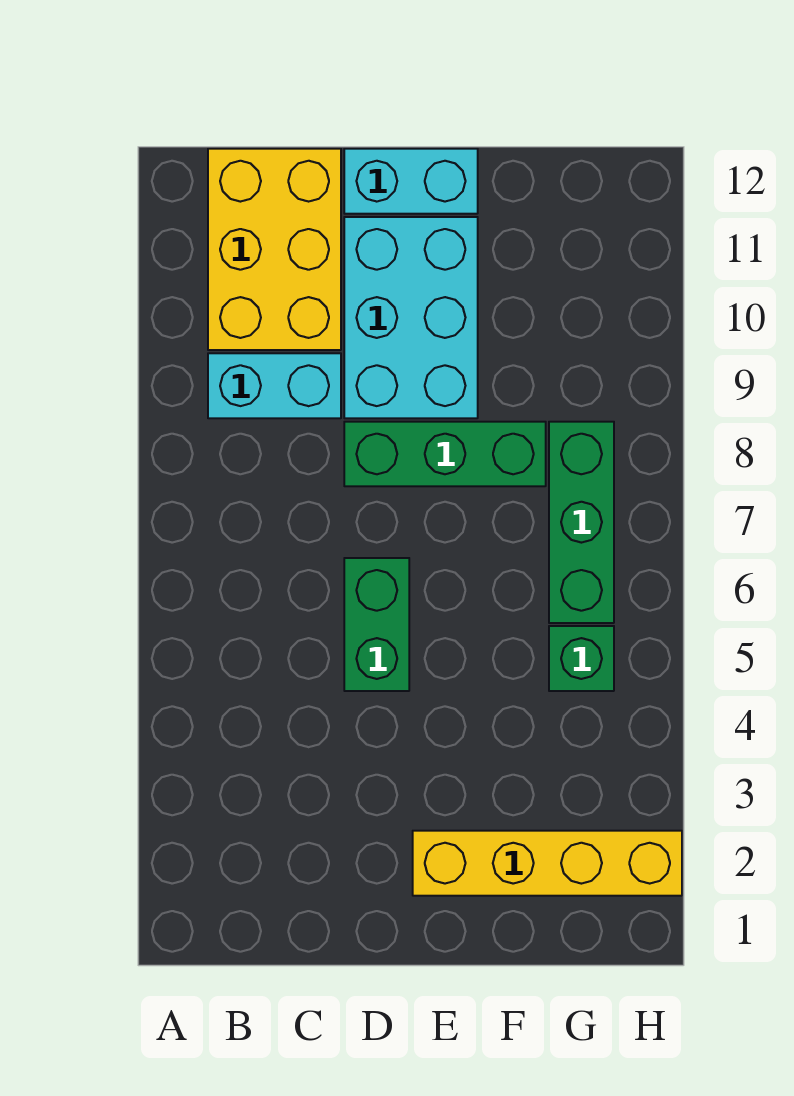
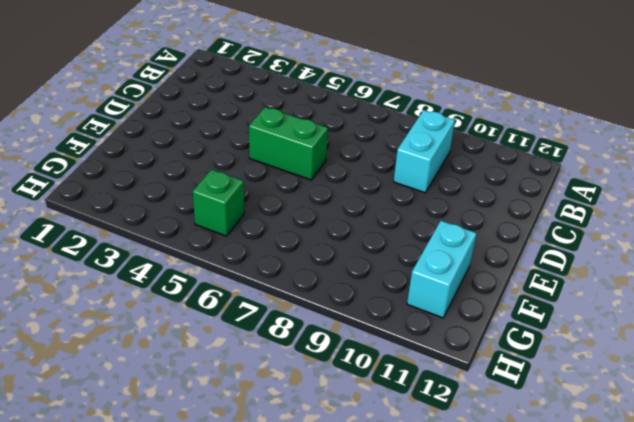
cyan 1x2 brick [407,221,477,318] -> cyan 1x2 brick moved to [344,149,478,214]
none -> yellow 2x3 brick [208,149,341,350]
none -> green 1x3 brick [344,422,546,486]

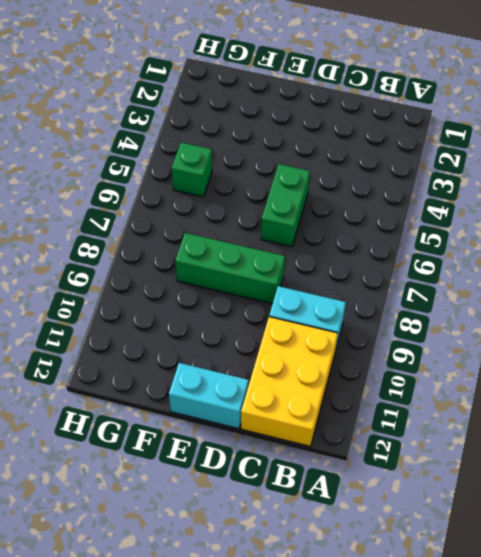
none -> cyan 2x3 brick [344,217,478,418]
none -> yellow 1x4 brick [413,831,682,896]

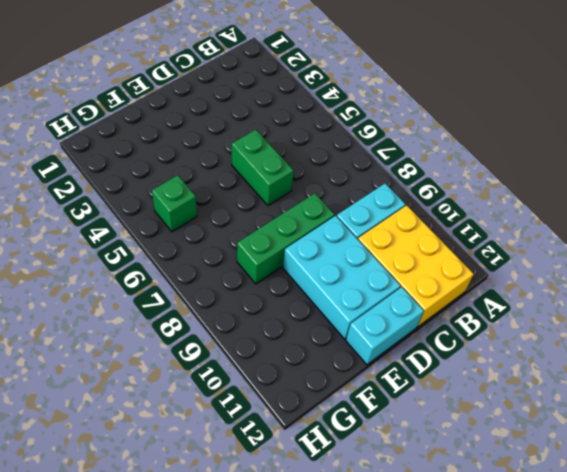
none -> yellow 1x4 brick [413,831,682,896]
none -> green 1x3 brick [549,422,614,623]

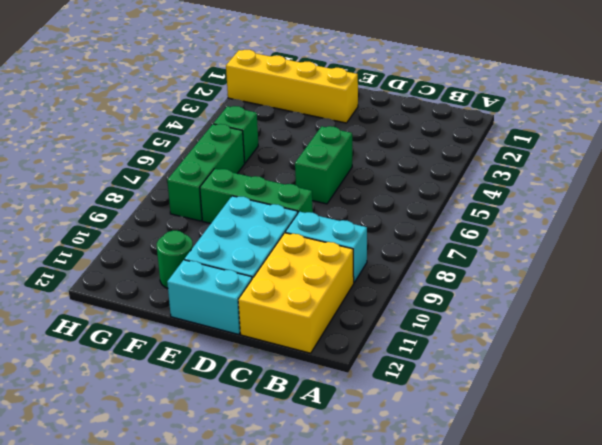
green 1x1 round brick [157,231,193,288] -> none

